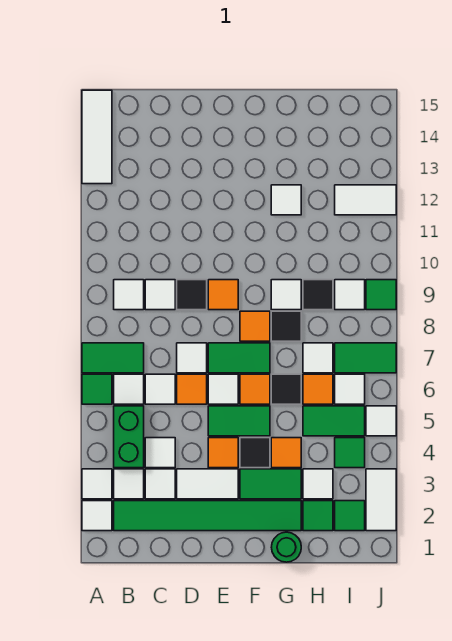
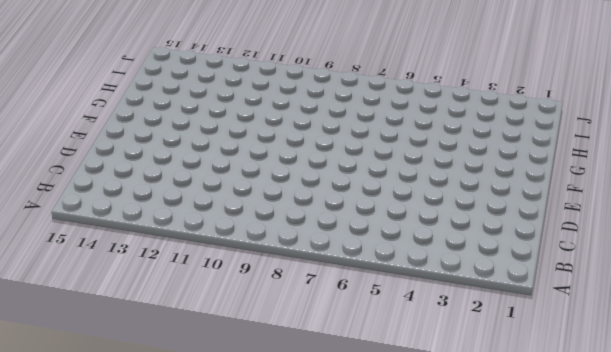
none -> white 1x1 tile [82,501,112,531]
none -> white 1x1 tile [82,469,112,499]
none -> green 1x1 tile [82,374,112,404]
none -> green 1x2 tile [82,343,144,373]

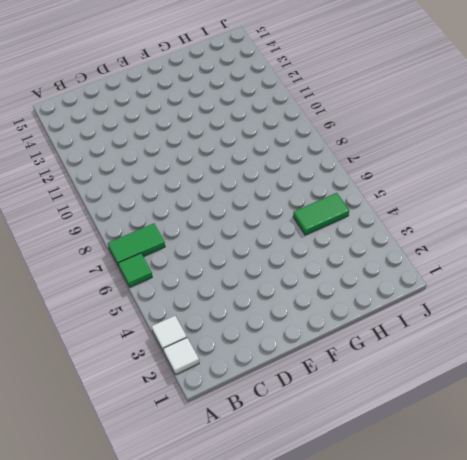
none -> white 1x3 tile [82,90,112,184]
none -> green 1x6 tile [114,501,301,531]
none -> white 1x1 tile [114,469,144,499]
none -> green 1x2 brick [114,406,144,468]

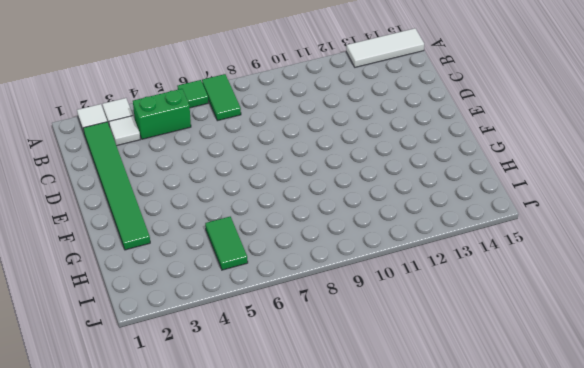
none -> white 1x1 tile [114,374,144,404]
none -> white 1x1 tile [114,280,144,310]
none -> white 1x1 tile [145,469,175,499]
none -> white 1x1 tile [145,438,175,468]

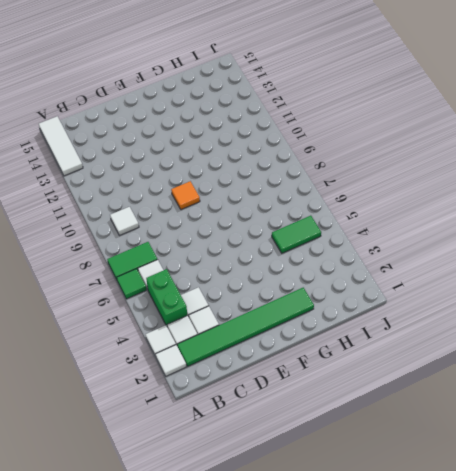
none -> white 1x1 tile [145,374,175,404]
none -> white 1x1 tile [145,280,175,310]
none -> white 1x2 tile [177,469,238,499]
none -> orange 1x1 tile [177,374,207,404]

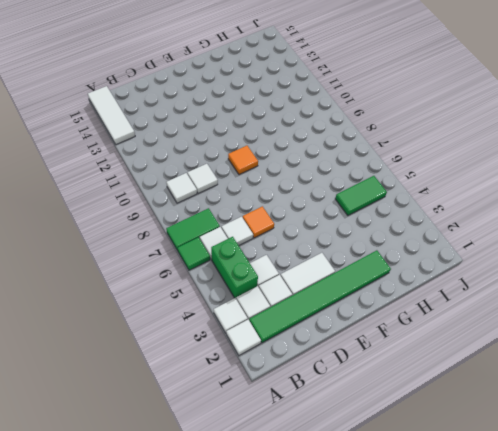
none -> white 1x1 tile [177,343,207,373]
none -> black 1x1 tile [177,280,207,310]
none -> orange 1x1 tile [208,438,238,468]
none -> green 1x2 tile [208,406,270,436]

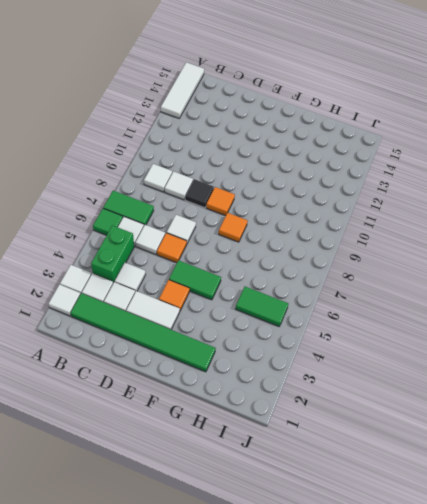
none -> white 1x1 tile [208,374,238,404]
none -> green 1x2 tile [208,343,270,373]
none -> green 1x2 tile [240,469,301,499]
none -> black 1x1 tile [240,438,270,468]

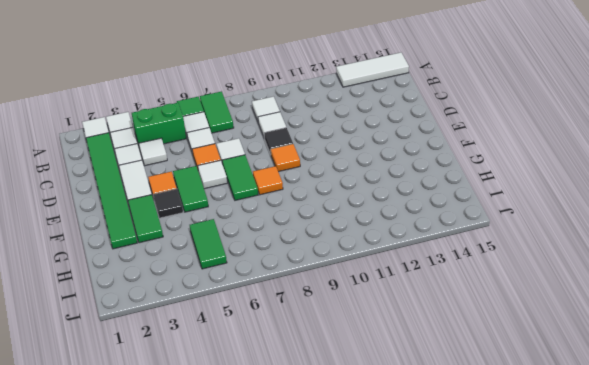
none -> orange 1x1 tile [240,374,270,404]
none -> green 1x1 round brick [271,532,301,562]
none -> orange 1x1 tile [271,438,301,468]
none -> black 1x1 tile [271,374,301,404]

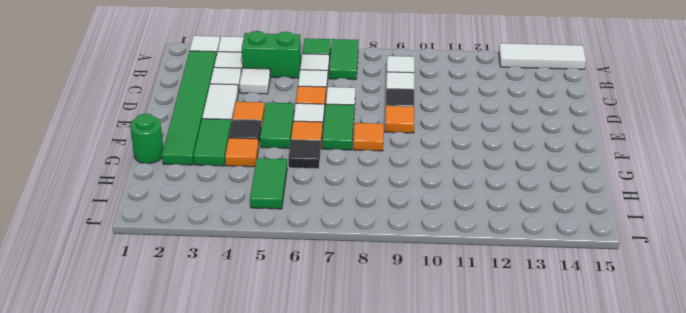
none -> black 1x1 tile [271,311,301,341]
none -> white 1x1 tile [271,280,301,310]
none -> white 1x1 tile [271,185,301,215]
none -> green 1x1 tile [303,501,333,531]

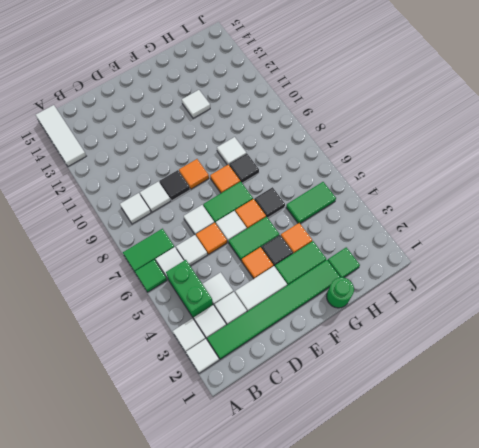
none -> white 1x1 tile [303,469,333,499]
none -> orange 1x1 tile [303,374,333,404]
none -> white 1x1 tile [303,343,333,373]
none -> black 1x1 tile [303,280,333,310]

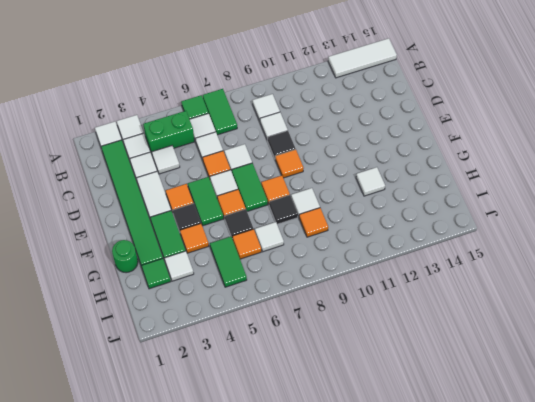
orange 1x1 tile [299,208,328,237] -> black 1x1 tile [303,280,333,310]
none -> green 1x1 tile [335,501,365,531]
none -> green 1x1 tile [335,438,365,468]
none -> white 1x1 tile [335,374,365,404]
none -> green 1x2 tile [335,343,396,373]

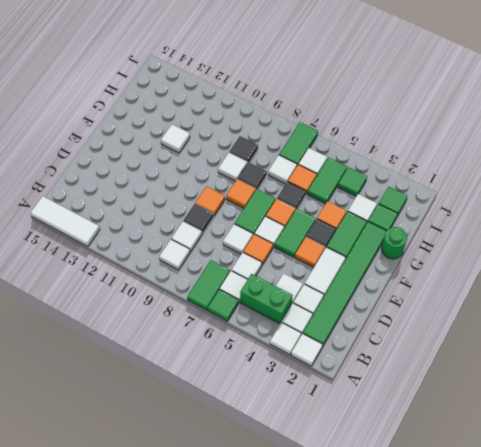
none -> white 1x1 tile [335,280,365,310]
none -> white 1x2 tile [335,185,396,215]
none -> white 1x2 tile [366,469,396,531]
none -> white 1x1 tile [366,406,396,436]

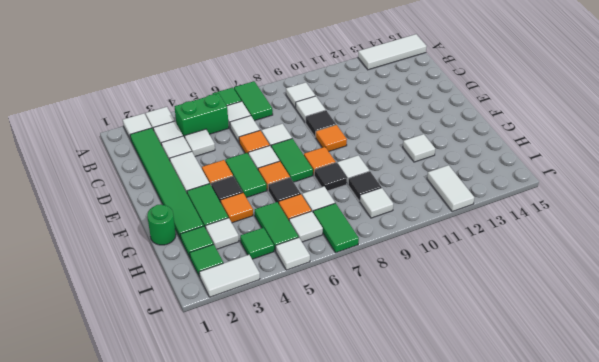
none -> green 1x1 tile [366,280,396,310]

